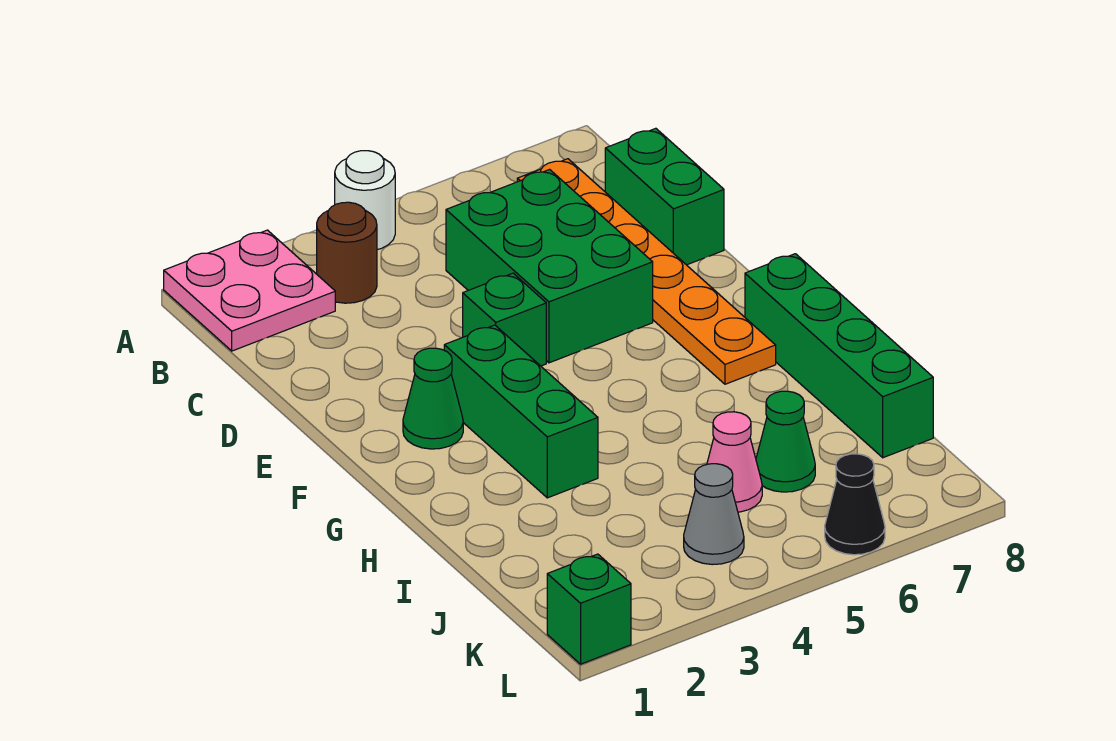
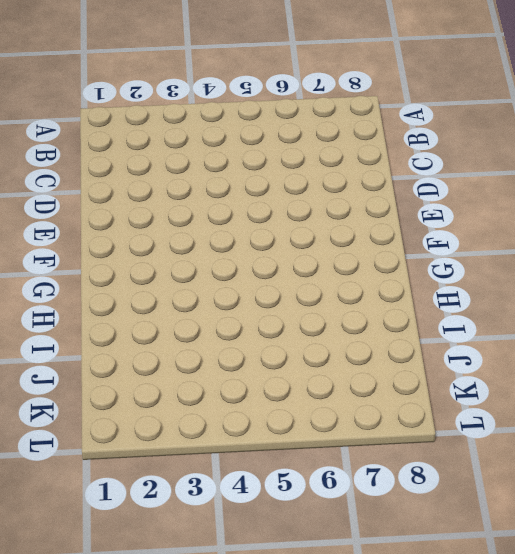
none -> pink 2x2 plate [164,230,335,351]
none -> white 1x1 round brick [335,151,395,250]
none -> brown 1x1 round brick [317,202,377,303]

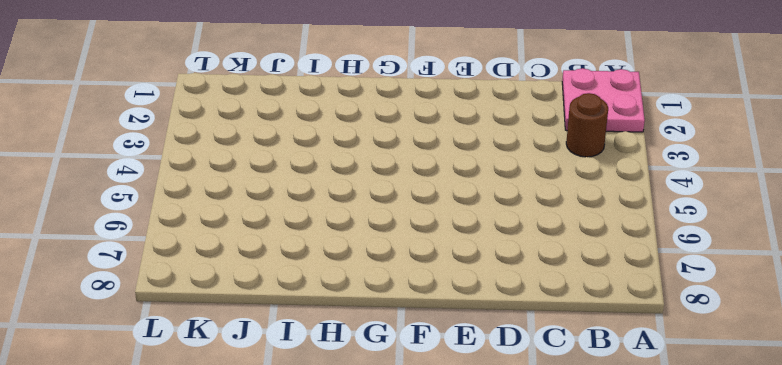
none -> white 1x1 round brick [335,151,395,250]
none -> orange 1x6 plate [517,159,776,384]
none -> green 2x3 brick [446,170,653,363]

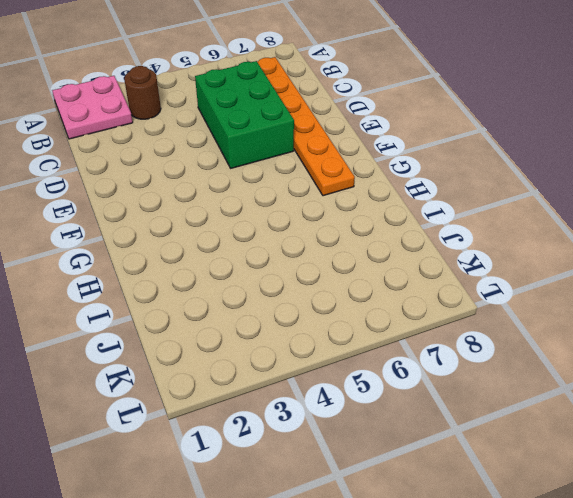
none -> white 1x1 round brick [335,151,395,250]
none -> green 1x2 brick [605,128,724,265]
none -> green 1x1 brick [463,273,546,366]

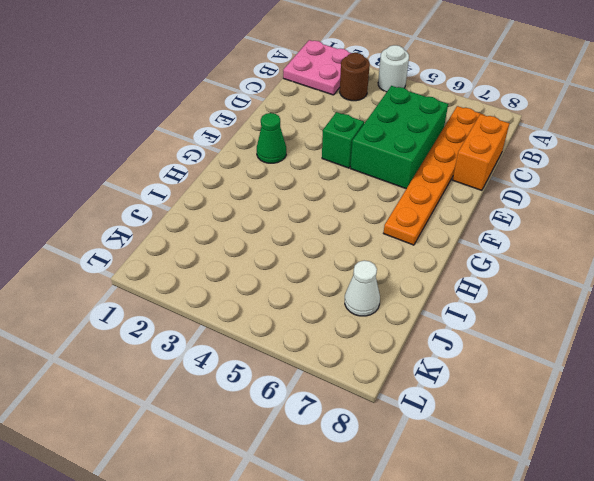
orange 1x2 brick [453,114,510,190] -> green 1x2 brick [605,128,724,265]
white 1x1 cone [345,260,380,316] -> none
none -> green 1x3 brick [444,325,598,498]
none -> green 1x4 brick [745,254,933,458]
none -> pink 1x1 cone [707,412,762,512]

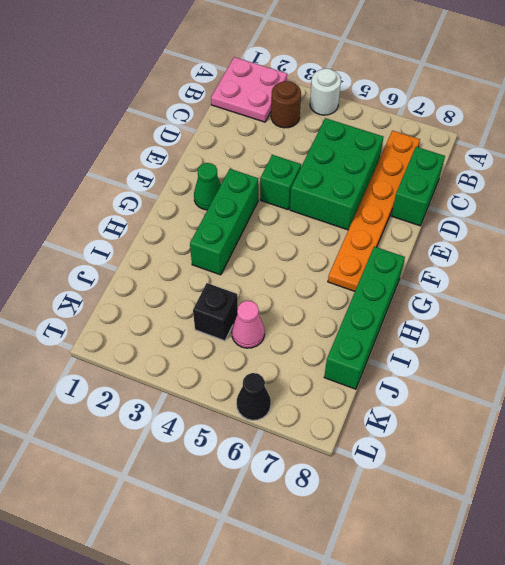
black 1x1 brick [193,283,238,341] -> none
none -> green 1x1 cone [756,391,815,492]
none -> grey 1x1 cone [684,464,744,565]
none -> green 1x1 brick [547,554,631,664]

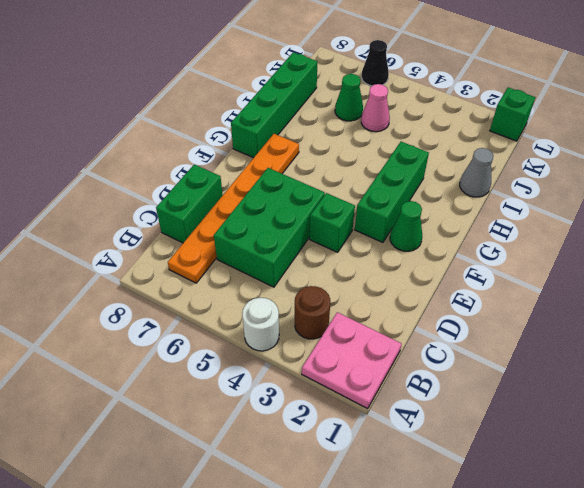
grey 1x1 cone [460,148,493,197] -> grey 1x1 cone moved to [684,464,744,565]

